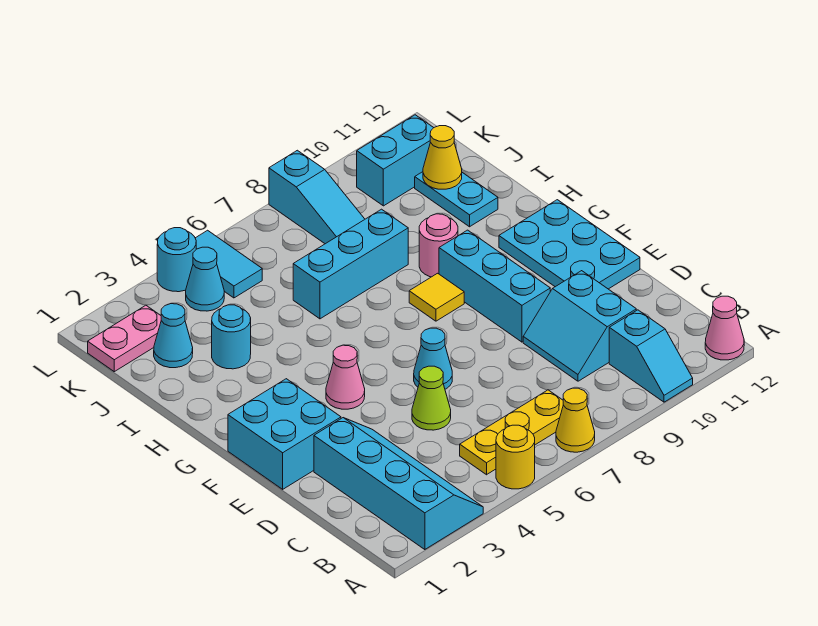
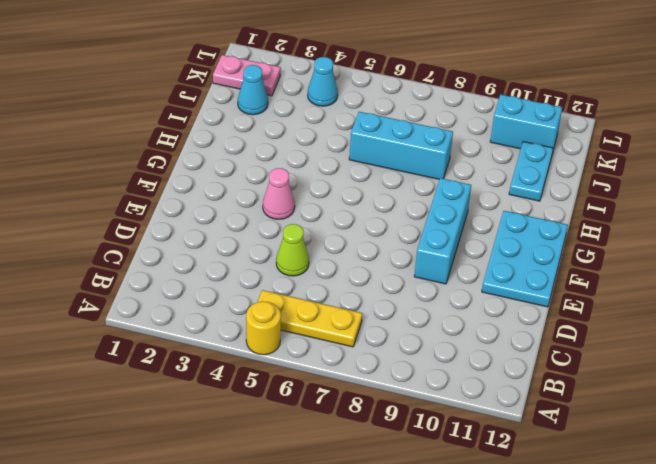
none -> cyan 2x4 slope [314,418,483,550]
none -> yellow 1x1 cone [556,388,595,452]
none -> cyan 1x2 slope [609,310,693,402]

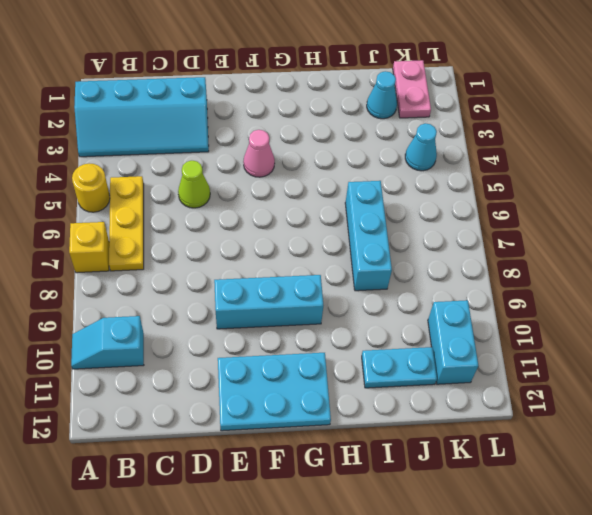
yellow 1x1 brick [69,222,109,273] -> yellow 1x1 cone [556,388,595,452]
none -> pink 1x1 cone [705,296,744,360]
none -> cyan 2x2 slope [523,271,636,381]
none -> cyan 2x2 brick [228,379,341,489]

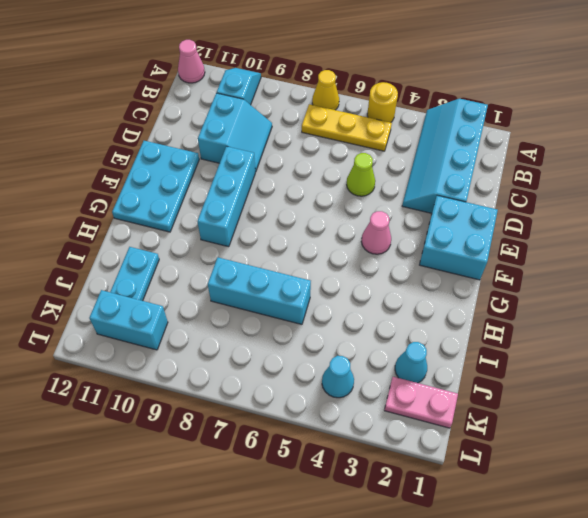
none -> cyan 1x1 cone [414,328,452,389]
none -> yellow 1x1 tile [409,273,464,321]
none -> pink 1x1 round brick [419,214,458,277]

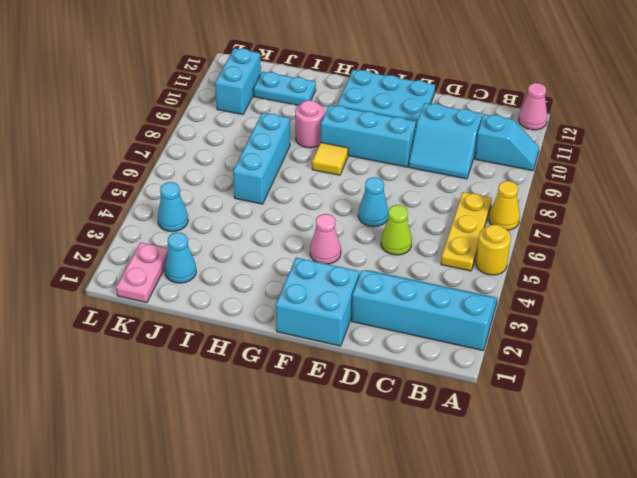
none -> cyan 1x1 round brick [212,305,251,369]
none -> cyan 1x3 slope [269,150,365,244]
none -> cyan 1x2 tile [195,230,262,298]

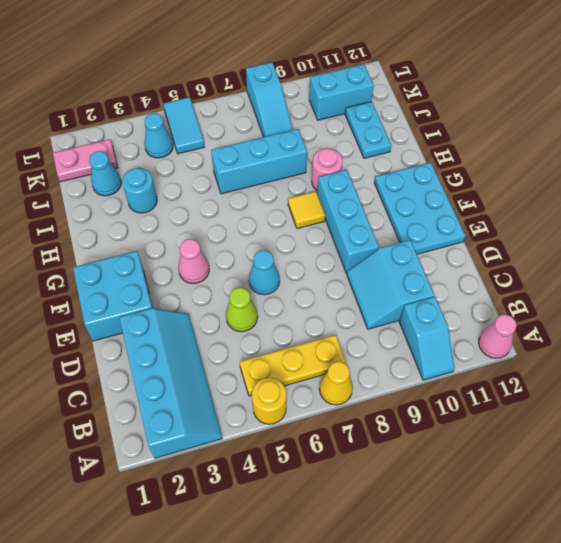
none -> cyan 1x1 round brick [157,228,196,292]
none -> yellow 1x1 cone [423,126,462,189]

